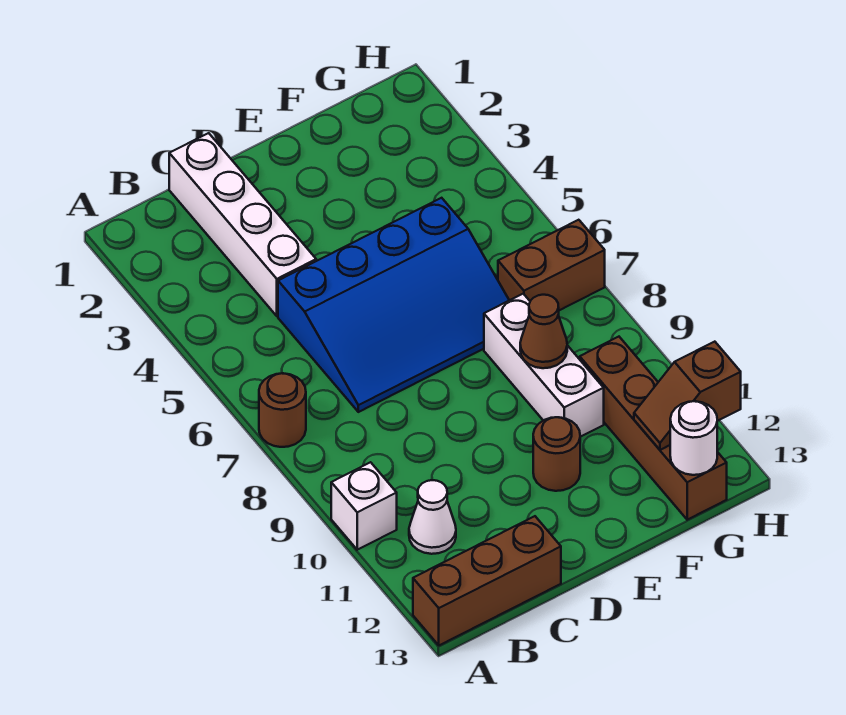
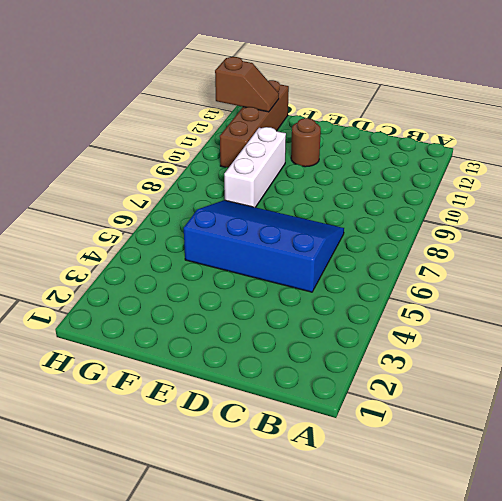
none -> brown 1x1 round brick [259,373,306,447]
none -> white 1x1 brick [331,462,397,550]
none -> brown 1x3 brick [413,516,561,645]

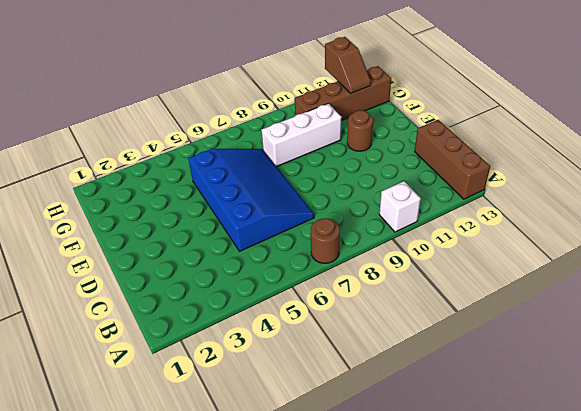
none -> white 1x1 cone [409,480,456,554]
none -> white 1x4 brick [169,133,316,316]
none -> brown 1x2 brick [498,220,605,310]

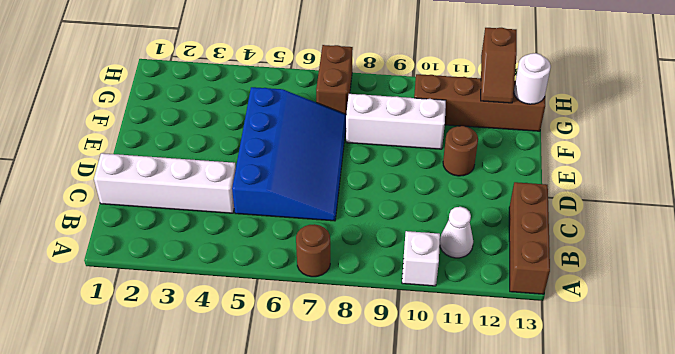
none -> brown 1x1 cone [520,295,567,368]

